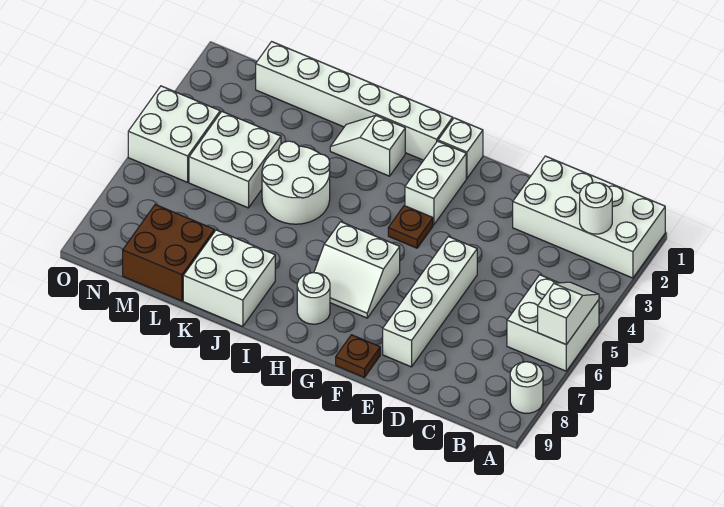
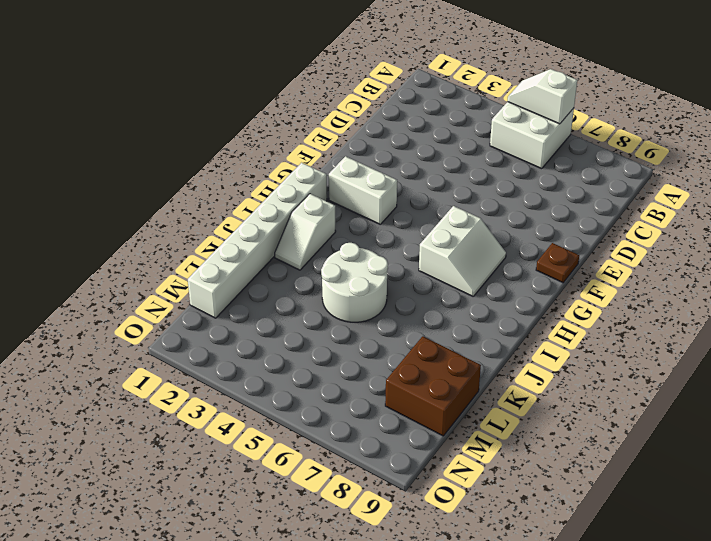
none -> white 2x4 brick [513,156,665,278]
none -> white 1x1 round brick [510,362,543,413]
none -> white 1x4 brick [383,237,477,367]

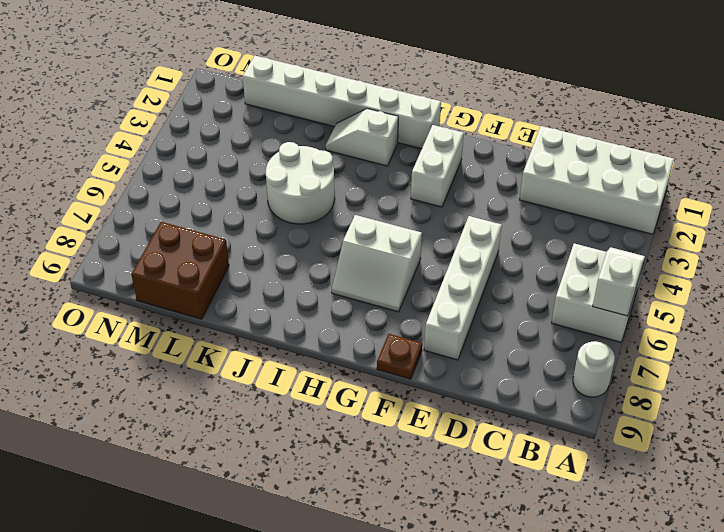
none -> white 1x1 brick [438,118,483,178]
none -> brown 1x1 plate [388,206,433,248]
none -> white 1x1 round brick [297,273,330,324]

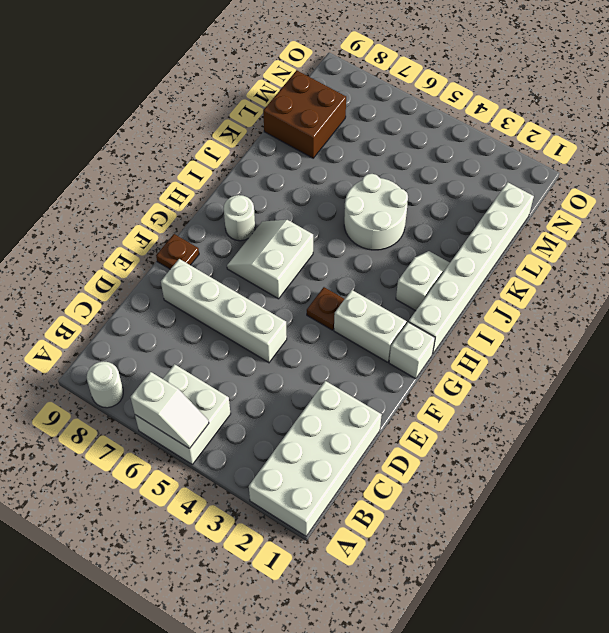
none -> white 2x2 brick [183,230,275,327]
none -> white 2x2 brick [189,112,281,208]
none -> white 2x2 brick [128,86,220,182]

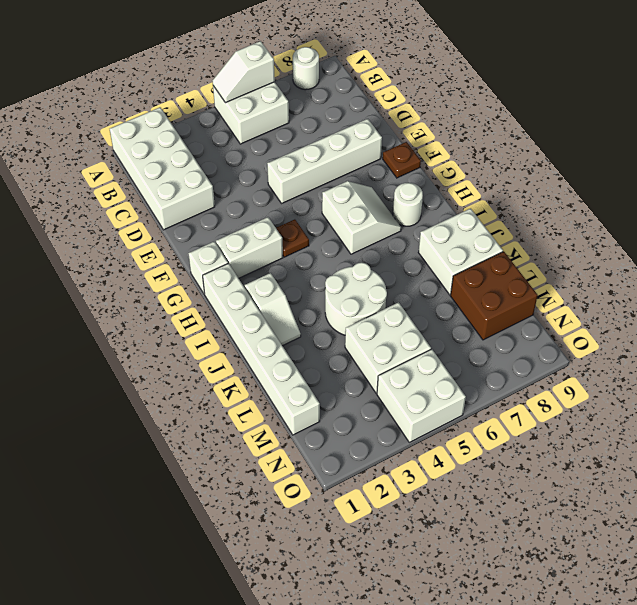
none -> white 1x1 round brick [580,183,612,234]

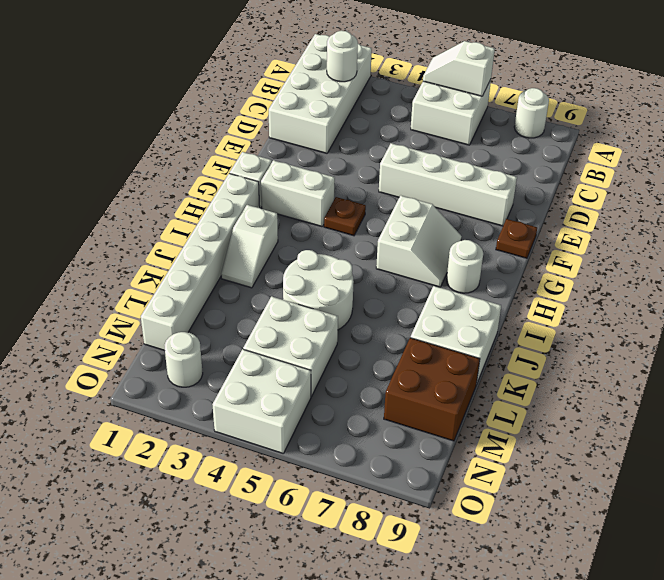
white 1x1 round brick [165,332,203,387] -> none

